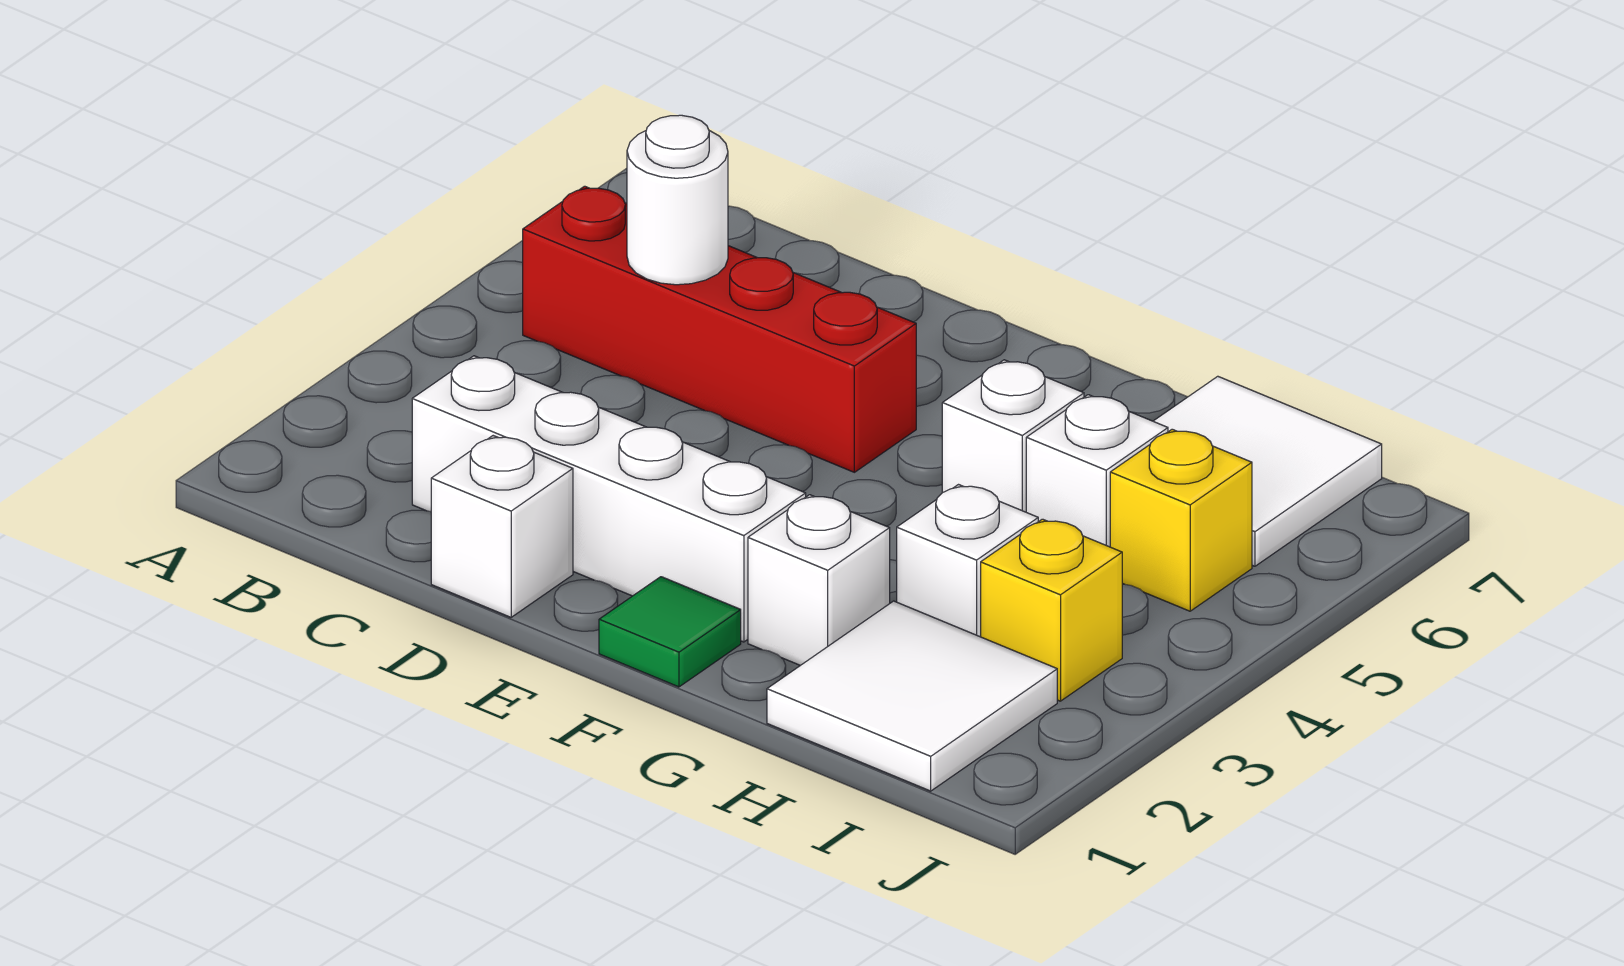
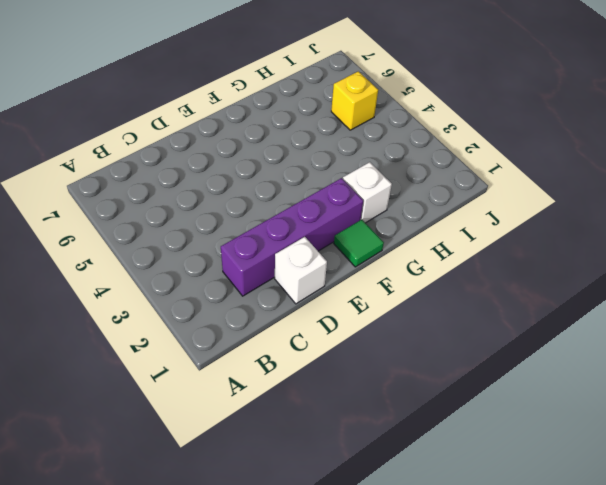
purple 1x4 brick [221,178,363,296] -> white 1x4 brick [412,356,806,642]
none -> red 1x4 brick [523,186,916,472]
none -> white 1x1 brick [942,360,1084,512]
none -> white 2x2 tile [767,601,1057,791]

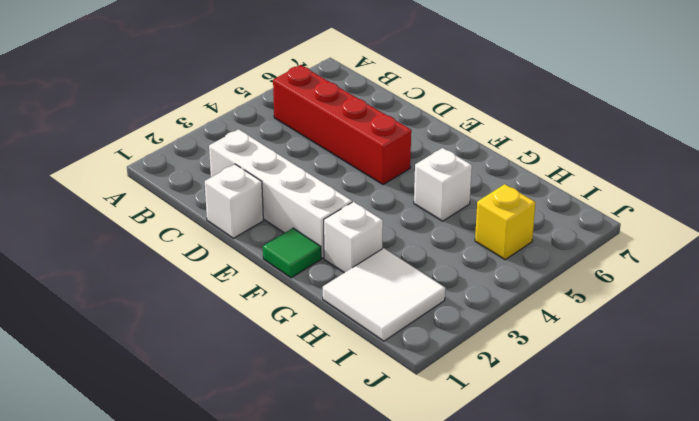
none -> white 1x1 brick [897,485,1038,637]
none -> white 1x1 brick [1026,395,1168,547]
none -> white 2x2 tile [1153,376,1382,566]

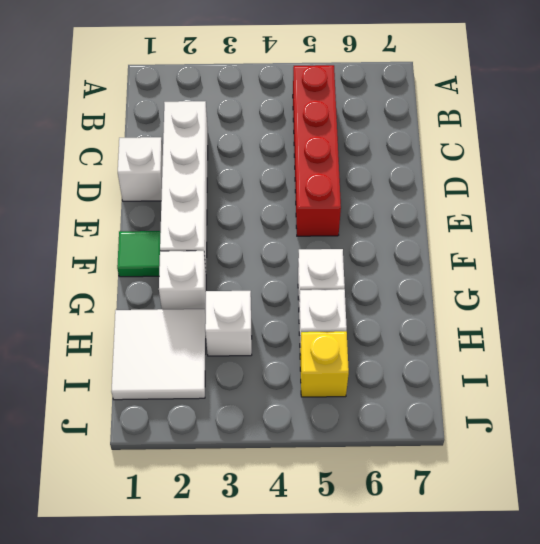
none -> white 2x2 tile [1153,376,1382,566]
none -> yellow 1x1 brick [981,519,1122,701]
none -> white 1x1 round brick [627,115,728,285]

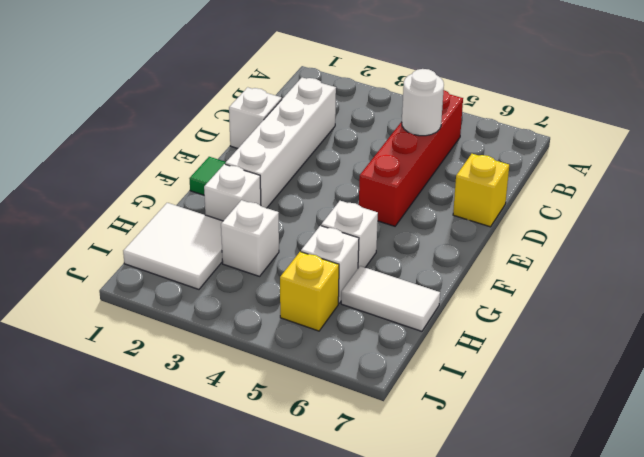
yellow 1x1 brick [453,154,509,227] -> yellow 1x1 brick moved to [981,519,1122,701]
white 1x2 tile [341,266,440,331] -> white 2x2 tile [1153,376,1382,566]

